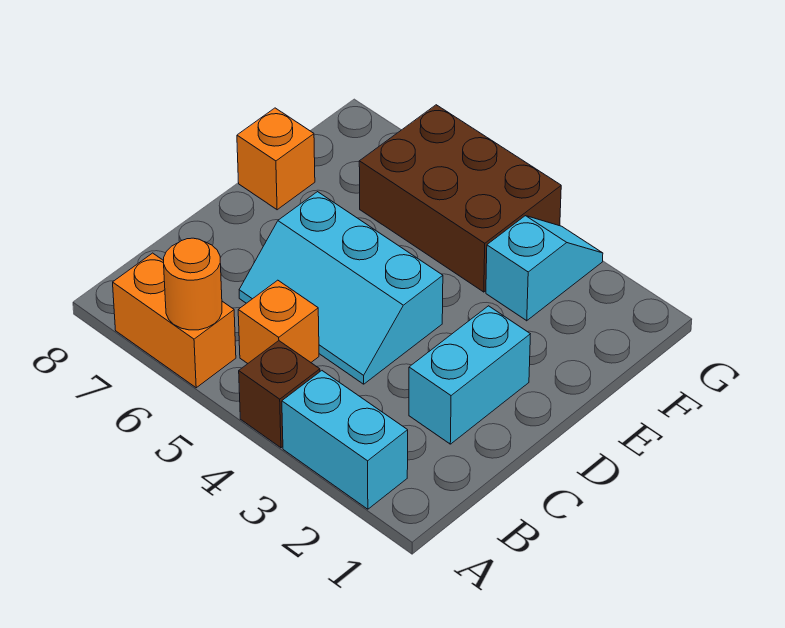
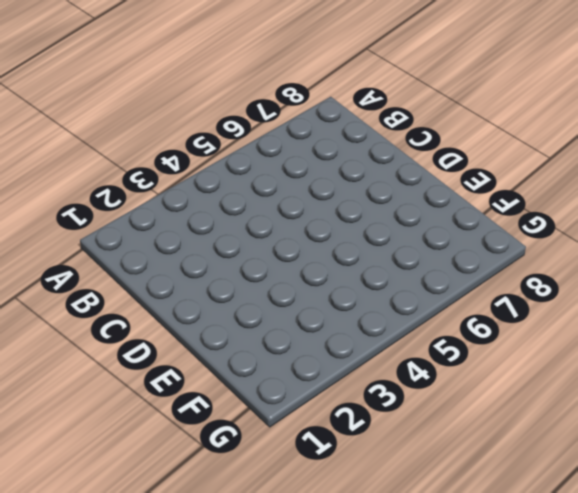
none -> cyan 1x2 brick [282,371,408,509]
none -> brown 1x1 brick [239,341,320,448]

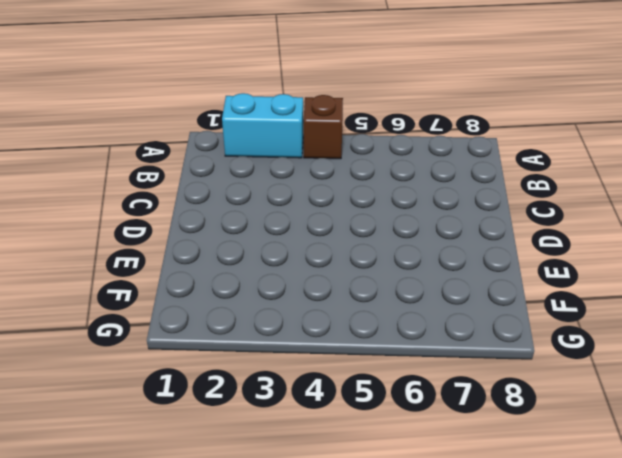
none -> orange 1x2 brick [113,253,236,388]
none -> orange 1x1 brick [238,280,319,363]

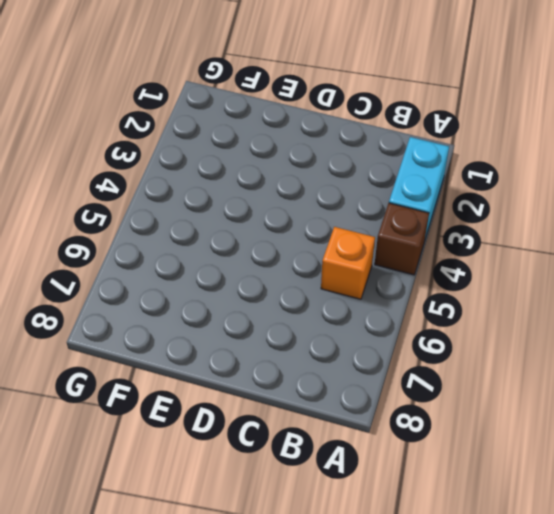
none -> orange 1x2 brick [113,253,236,388]
none -> cyan 1x2 brick [409,306,530,444]

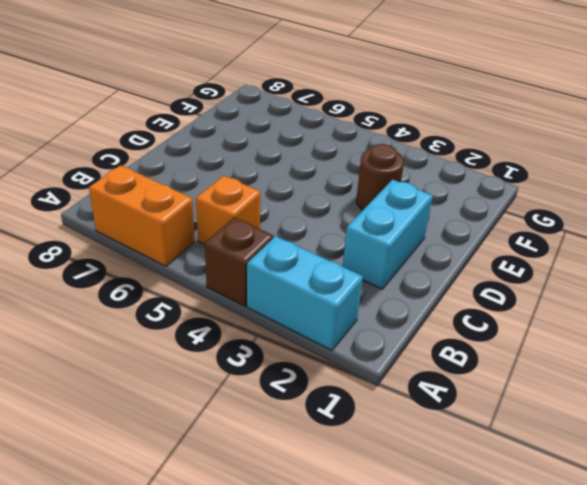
brown 1x1 round brick [356,144,404,210] -> none
none -> cyan 2x3 slope [239,192,443,384]
none -> orange 1x1 brick [237,108,315,210]

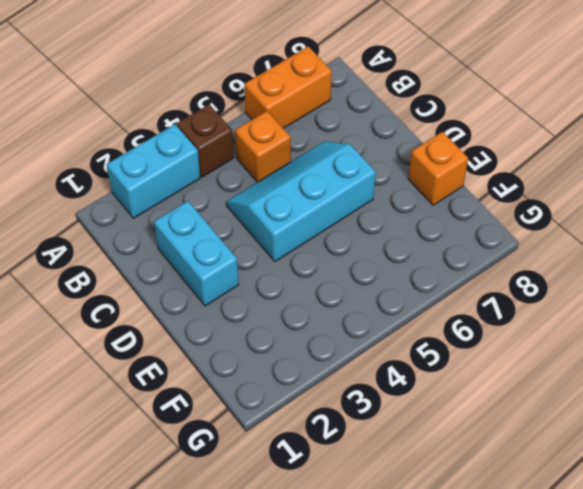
none -> cyan 1x2 slope [486,216,603,321]
none -> brown 2x3 brick [359,105,561,292]

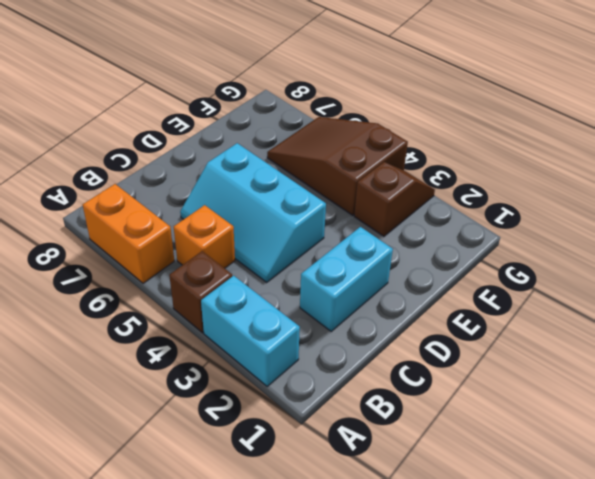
brown 1x2 slope [354,162,435,236] -> cyan 1x2 slope [486,216,603,321]
brown 2x3 slope [267,117,408,215] -> brown 2x3 brick [359,105,561,292]
none -> orange 1x1 brick [237,108,315,210]
none -> orange 1x1 round brick [164,238,222,330]

